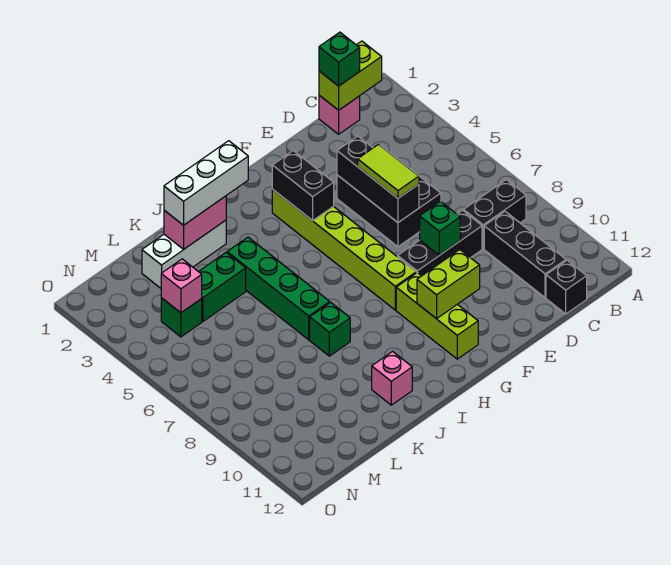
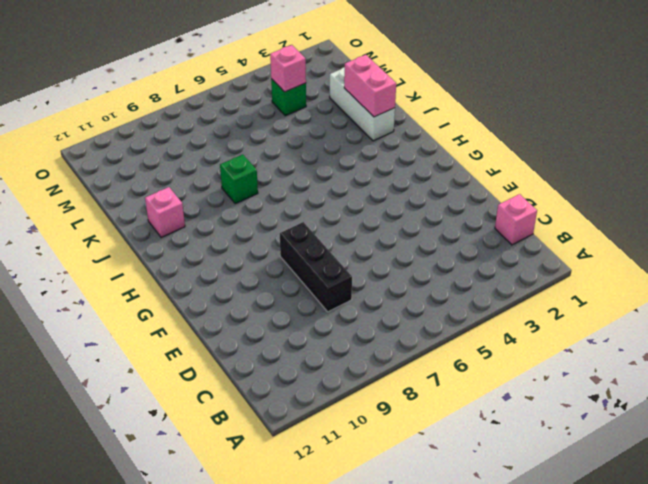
none -> black 1x2 brick [464,180,526,249]
none -> black 1x3 brick [484,211,566,298]
none -> black 1x1 brick [546,260,587,314]

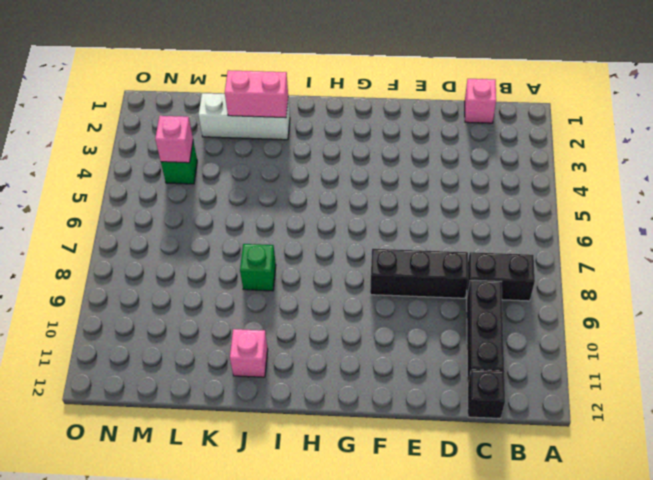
none -> black 2x3 brick [337,145,441,247]
none -> lime 1x6 brick [272,189,416,310]
none -> lime 1x3 brick [396,273,478,359]

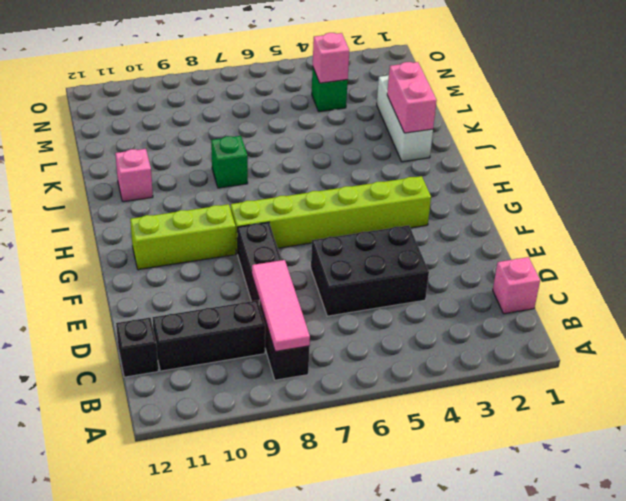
pink 1x3 tile [252,260,310,352] -> none
none -> green 1x4 brick [227,237,330,340]
none -> green 1x2 brick [199,253,246,321]
none -> lime 1x2 brick [319,41,382,110]

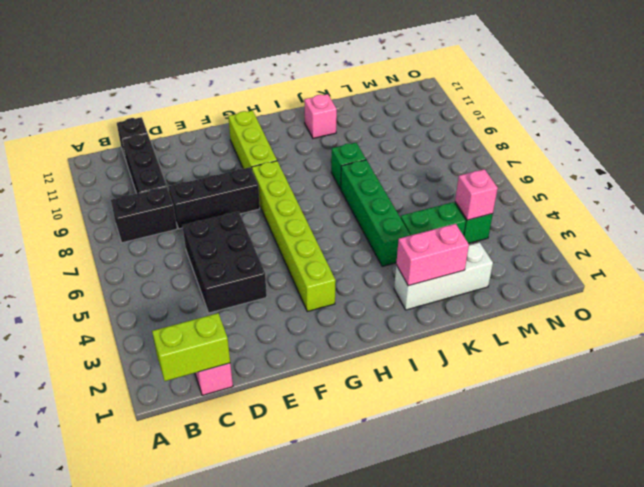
none -> black 1x3 brick [337,136,419,222]
none -> green 1x1 brick [420,202,460,255]
none -> lime 1x2 brick [417,250,480,319]

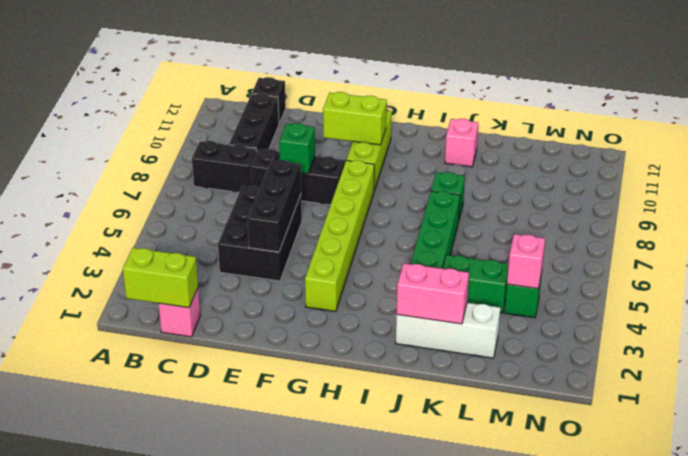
none -> black 1x2 brick [272,151,334,221]
none -> green 1x1 brick [319,32,360,86]
none -> lime 1x2 tile [358,144,419,198]

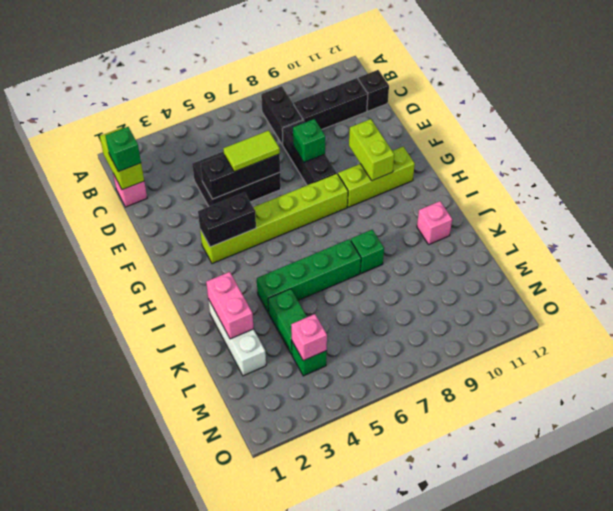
none -> white 1x3 brick [164,141,248,225]

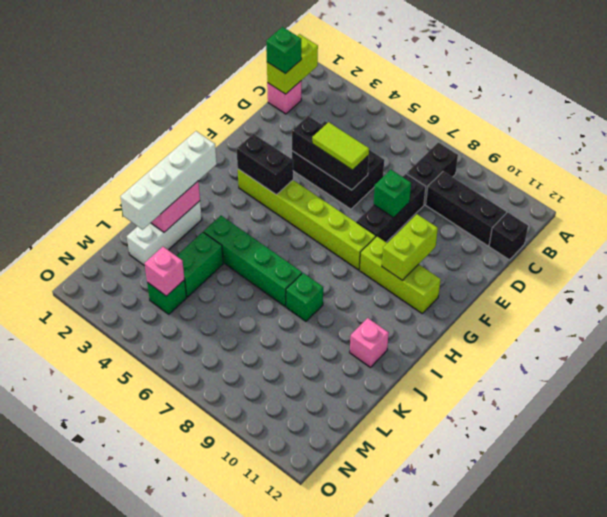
white 1x4 brick [120,131,217,230] -> white 1x3 brick [164,141,248,225]

